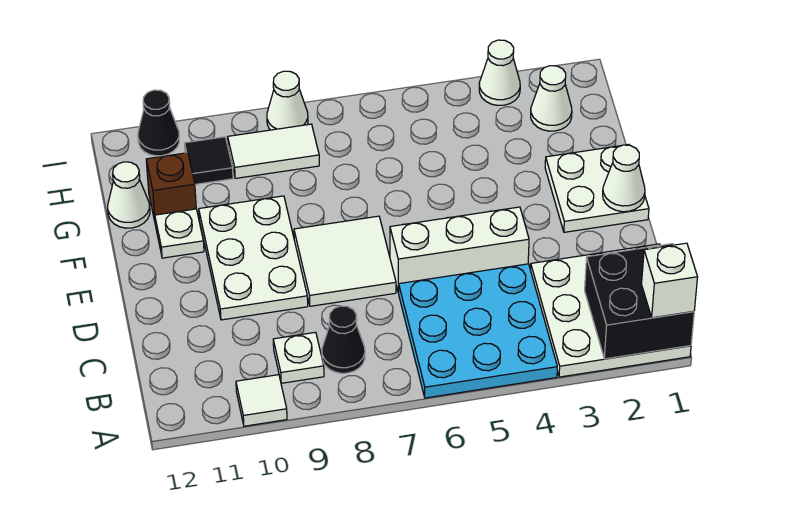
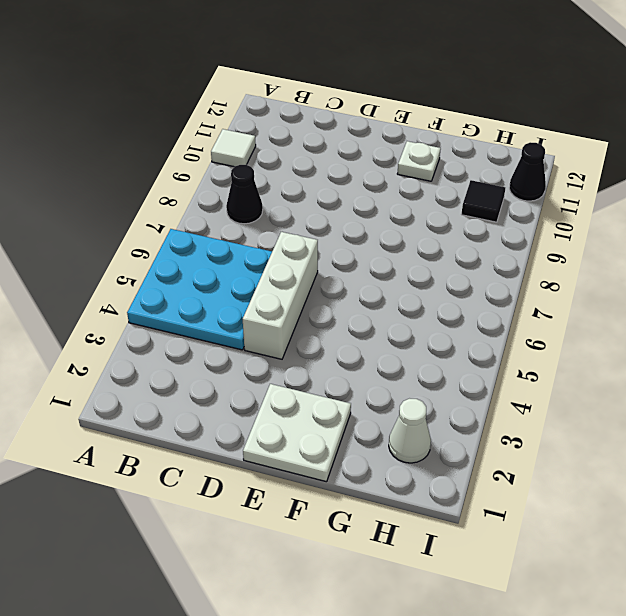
none -> white 3x3 plate [531,244,691,377]
none -> white 1x1 plate [273,332,324,383]
none -> white 2x2 tile [294,216,396,306]

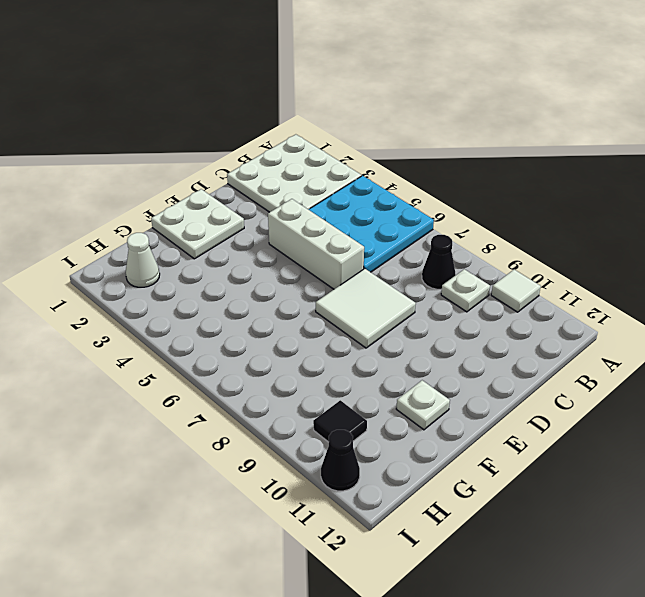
none -> white 2x3 plate [199,196,308,320]
none -> brown 1x1 brick [146,153,196,221]
none -> white 1x1 cone [108,162,150,228]

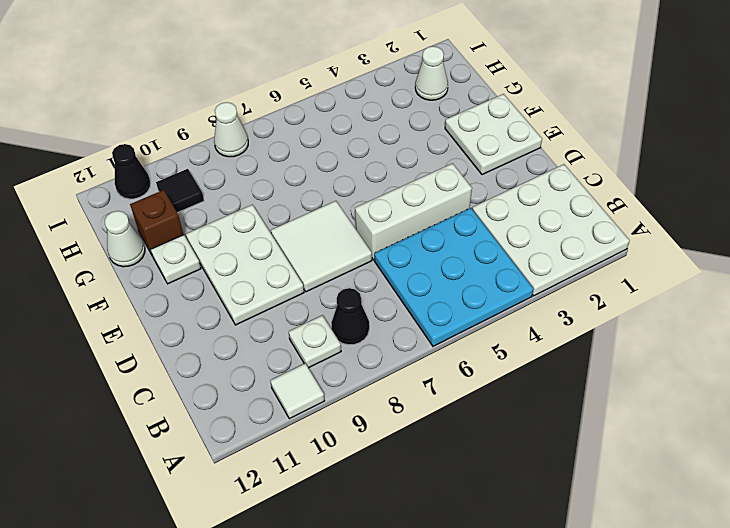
none -> white 1x2 tile [228,124,319,178]
none -> white 1x1 cone [479,40,520,105]
none -> black 2x2 brick [585,244,694,359]

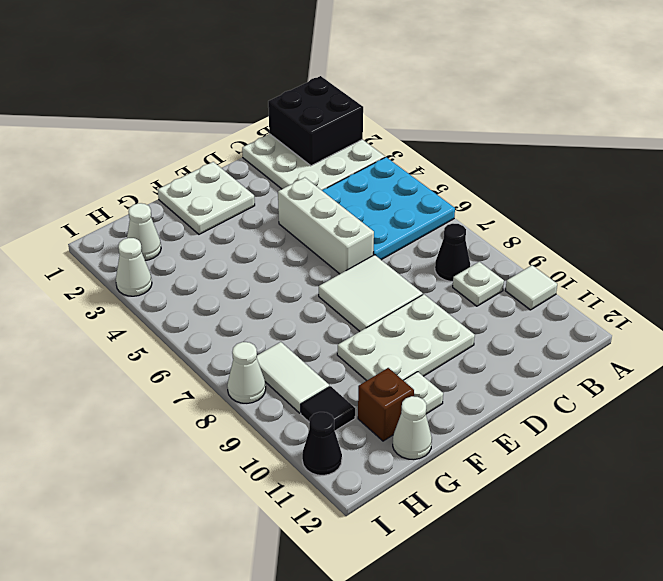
none -> white 1x1 cone [603,145,645,212]
none -> white 1x1 brick [642,243,698,318]

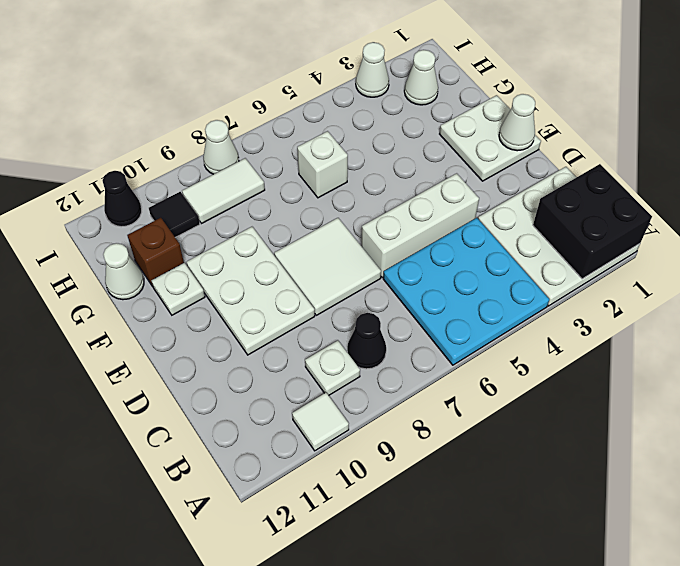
white 1x1 brick [297,131,348,198] -> white 1x1 brick moved to [642,243,698,318]

